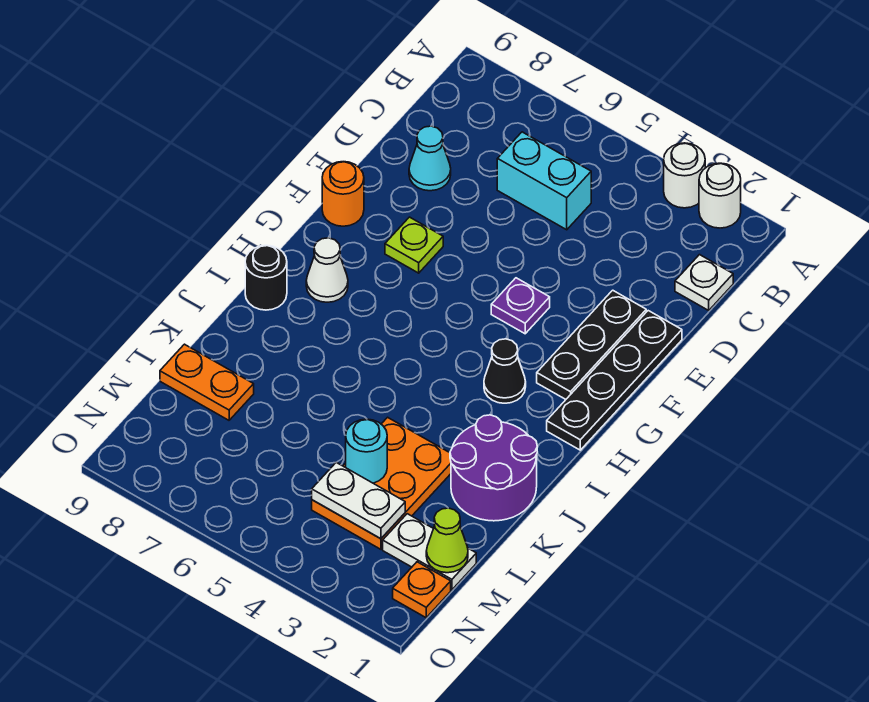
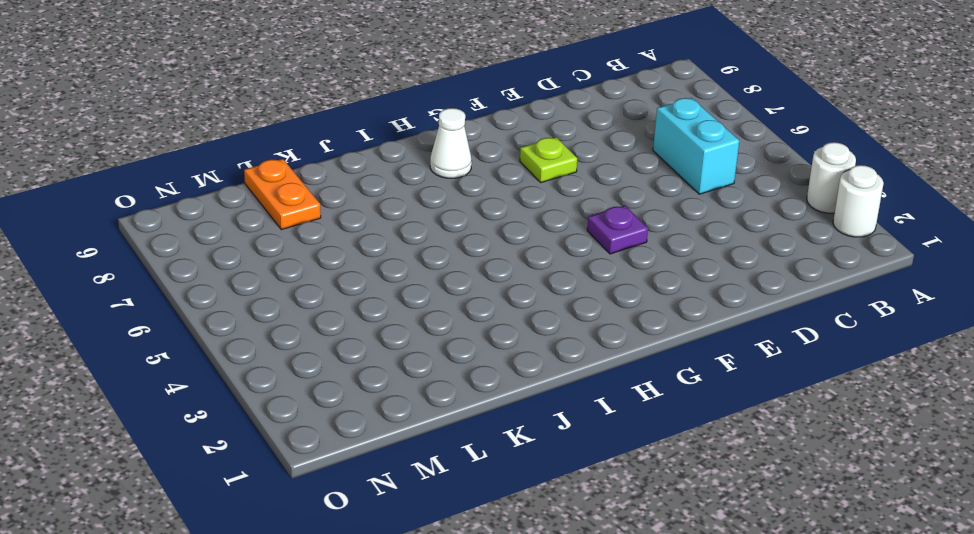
none -> white 1x1 plate [675,255,733,310]
none -> cyan 1x1 cone [409,126,451,191]
none -> black 1x4 plate [547,311,682,450]

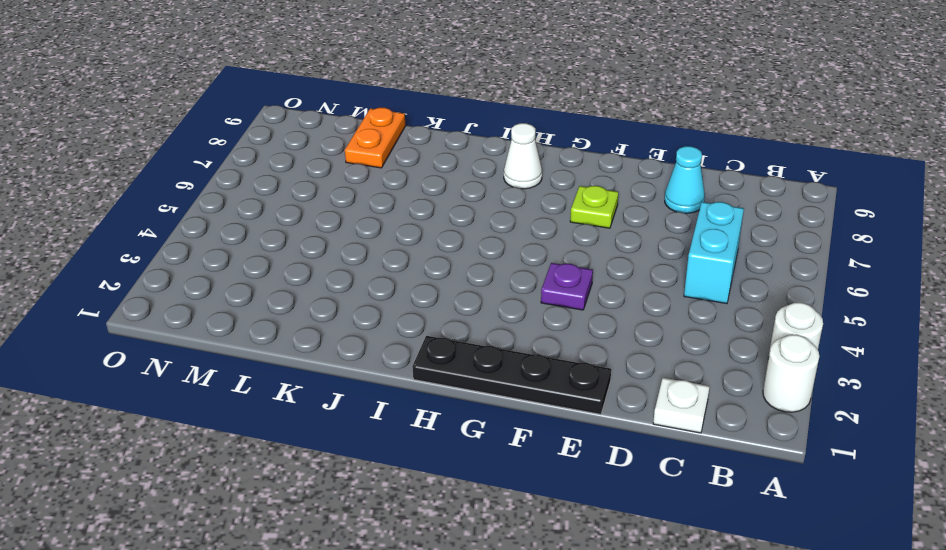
none -> black 1x3 plate [537,290,646,399]
none -> orange 1x1 round brick [322,162,364,226]
none -> black 1x1 cone [484,339,526,403]

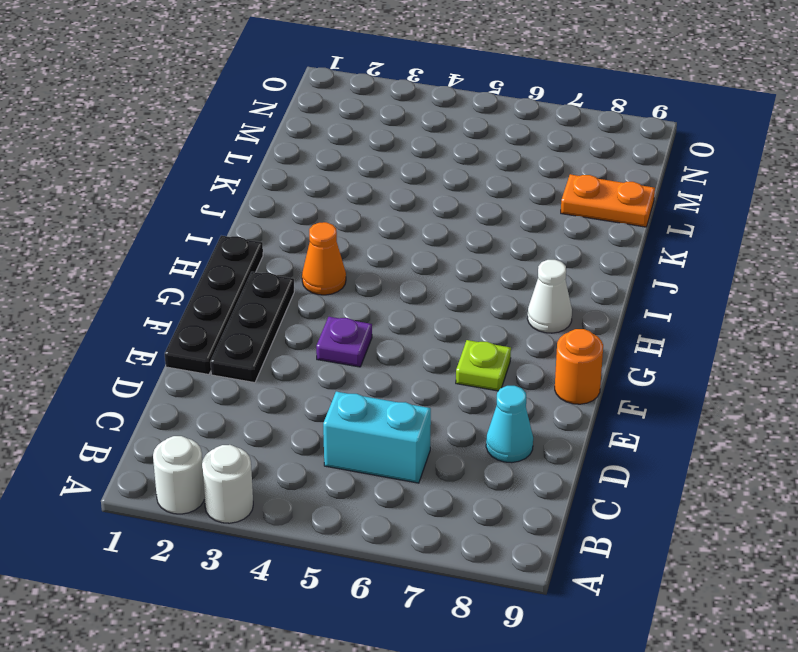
orange 1x1 cone [302,222,346,295] -> black 1x1 cone [484,339,526,403]
none -> white 1x1 plate [675,255,733,310]
none -> black 1x1 round brick [245,245,287,310]
none -> purple 2x2 round brick [450,415,537,521]

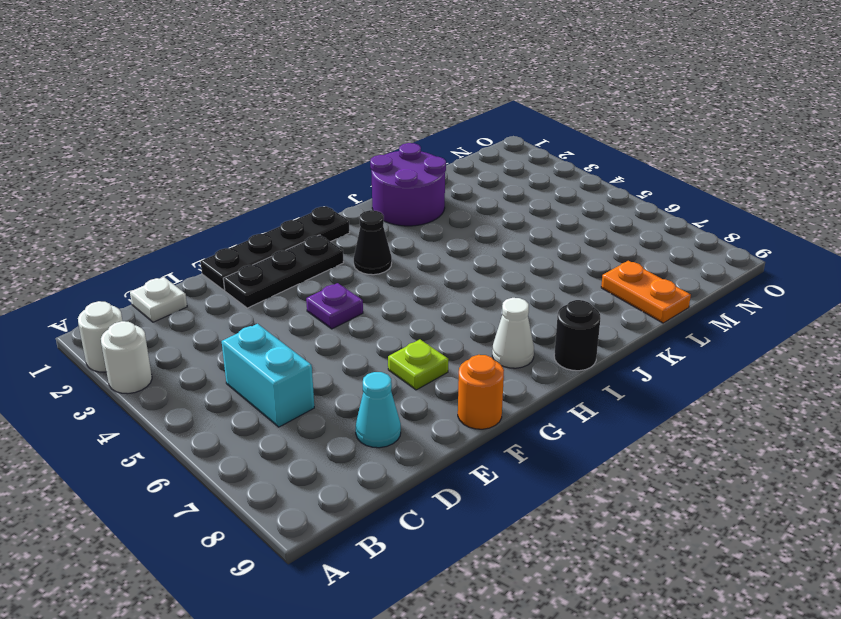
none -> orange 2x3 plate [312,417,451,549]
none -> white 1x2 plate [383,514,476,590]
none -> orange 1x1 plate [393,562,451,618]

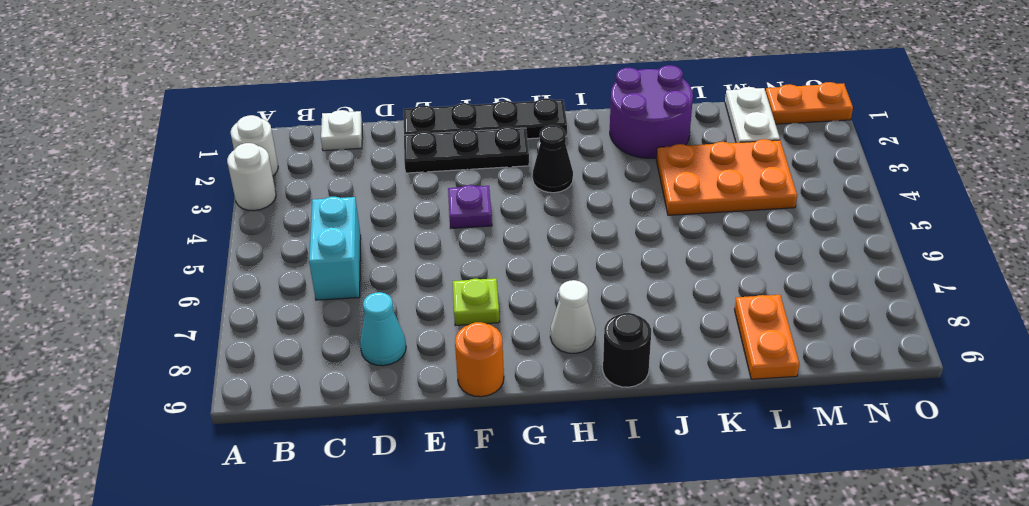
orange 1x2 plate [766,82,853,124] -> orange 1x1 plate [393,562,451,618]
none -> cyan 1x1 round brick [346,419,387,483]
none -> lime 1x1 cone [426,508,468,573]
none -> white 1x2 plate [312,462,405,539]

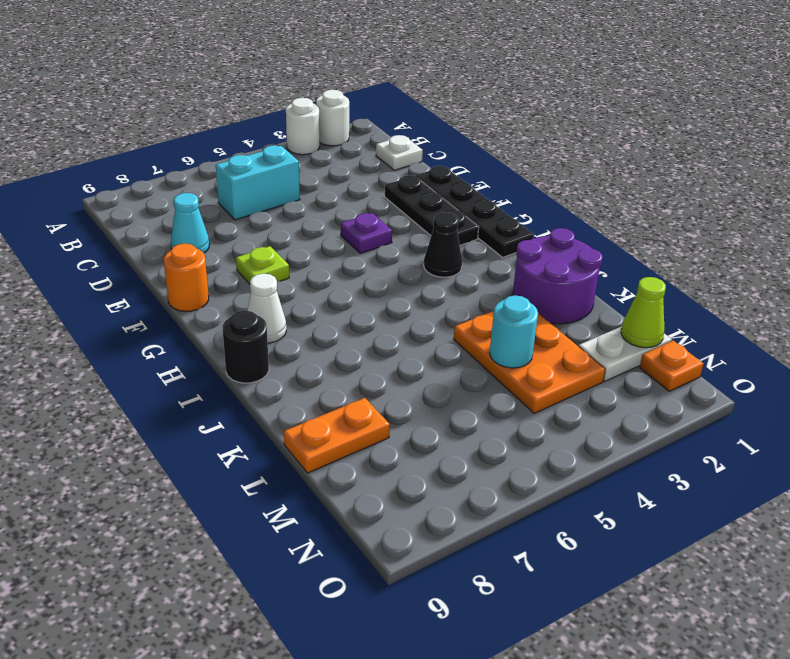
none -> white 1x2 plate [312,462,405,539]

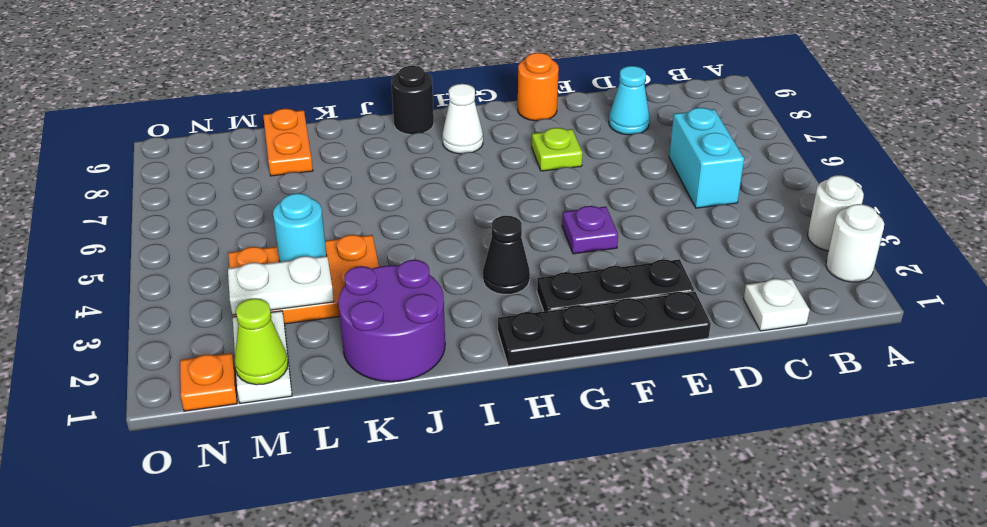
white 1x2 plate [228,256,334,315] -> white 1x2 plate turned to [312,462,405,539]

